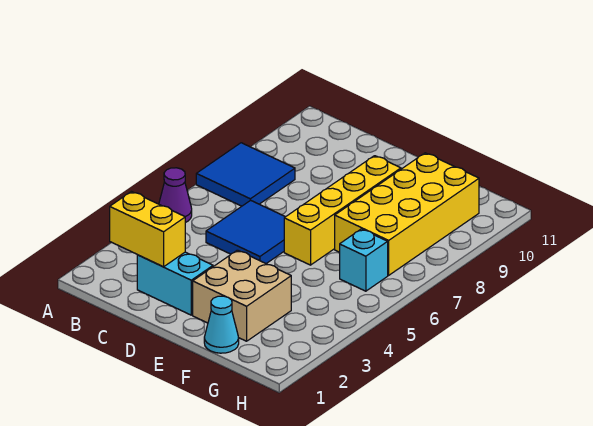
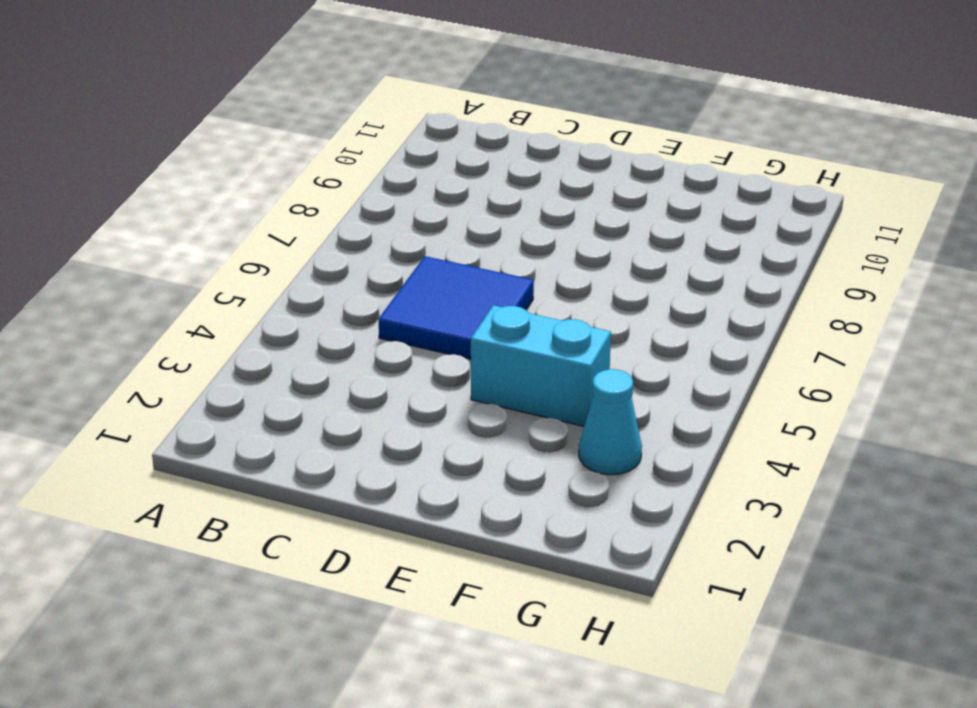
cyan 1x2 brick [471,305,611,426] -> cyan 1x2 brick moved to [137,252,213,315]
cyan 1x1 cone [579,369,642,475] -> cyan 1x1 cone moved to [204,296,239,353]
none -> purple 1x1 cone [159,168,192,223]
none -> blue 2x2 tile [196,143,295,206]

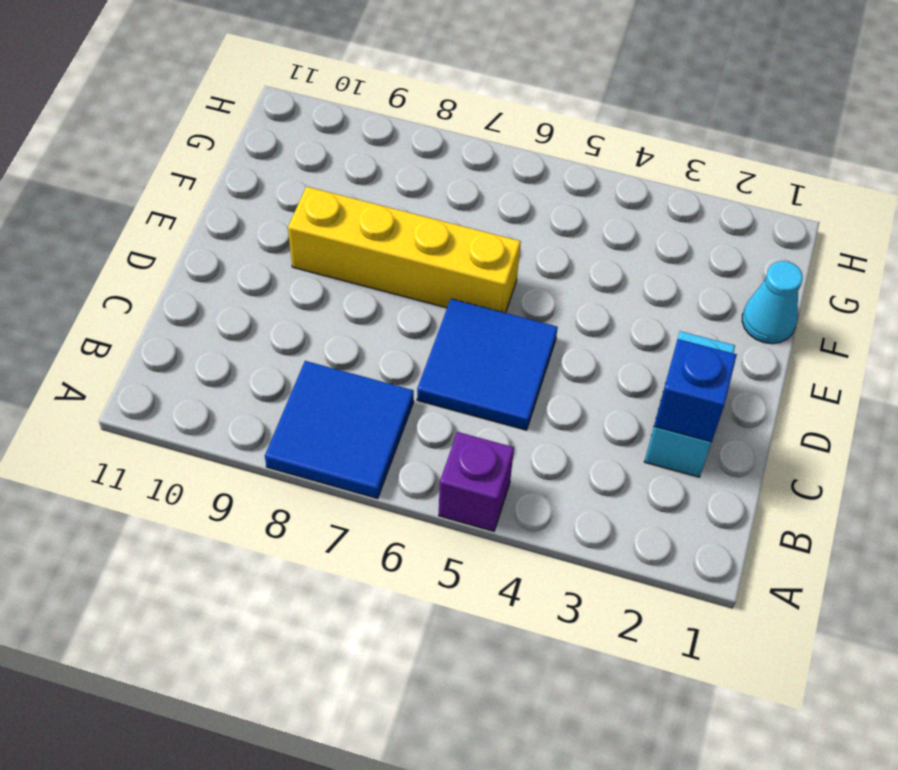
purple 1x1 brick [439,432,514,531] -> purple 1x1 cone [159,168,192,223]
blue 1x1 brick [654,339,737,442] -> yellow 1x2 brick [110,192,185,267]
none -> tan 2x2 brick [193,250,291,341]
none -> yellow 2x4 brick [335,153,479,275]

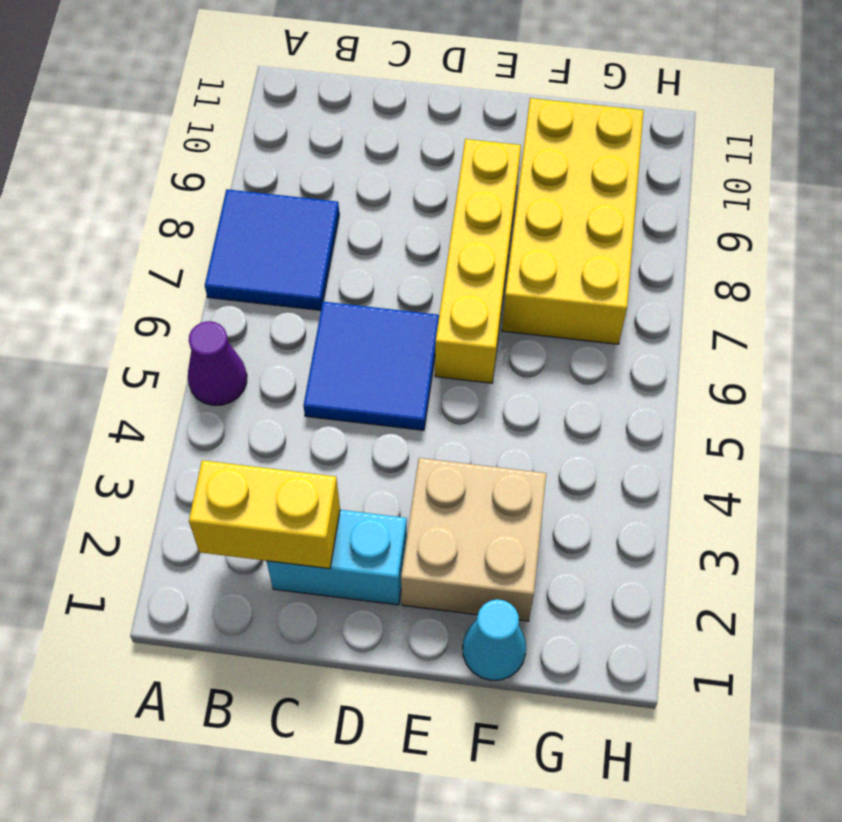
none -> cyan 1x1 brick [340,229,388,291]

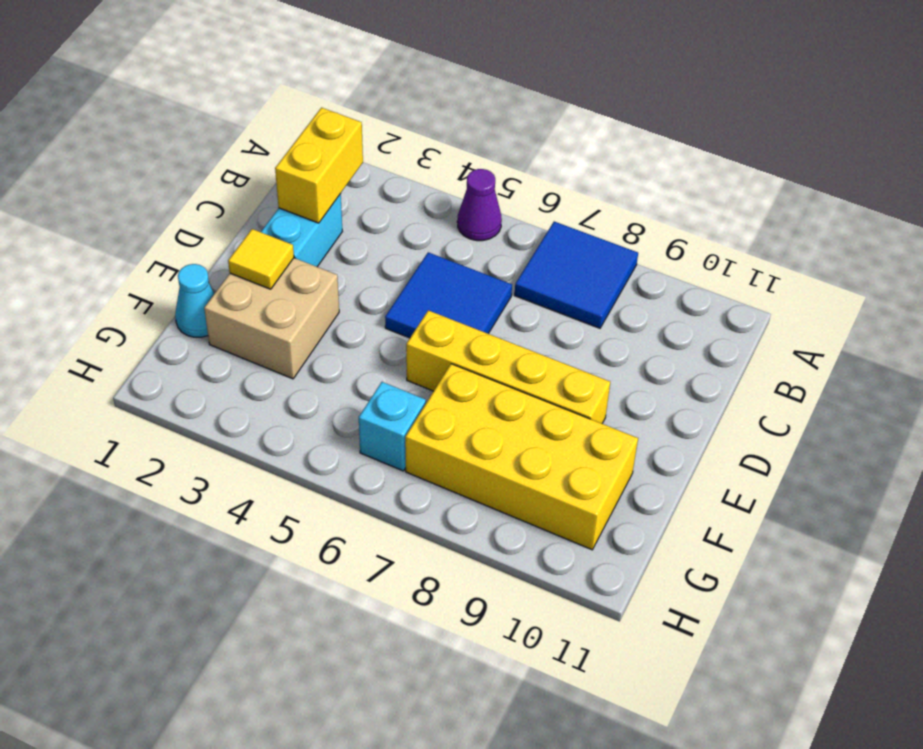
yellow 1x1 tile [228,229,294,289] -> none

